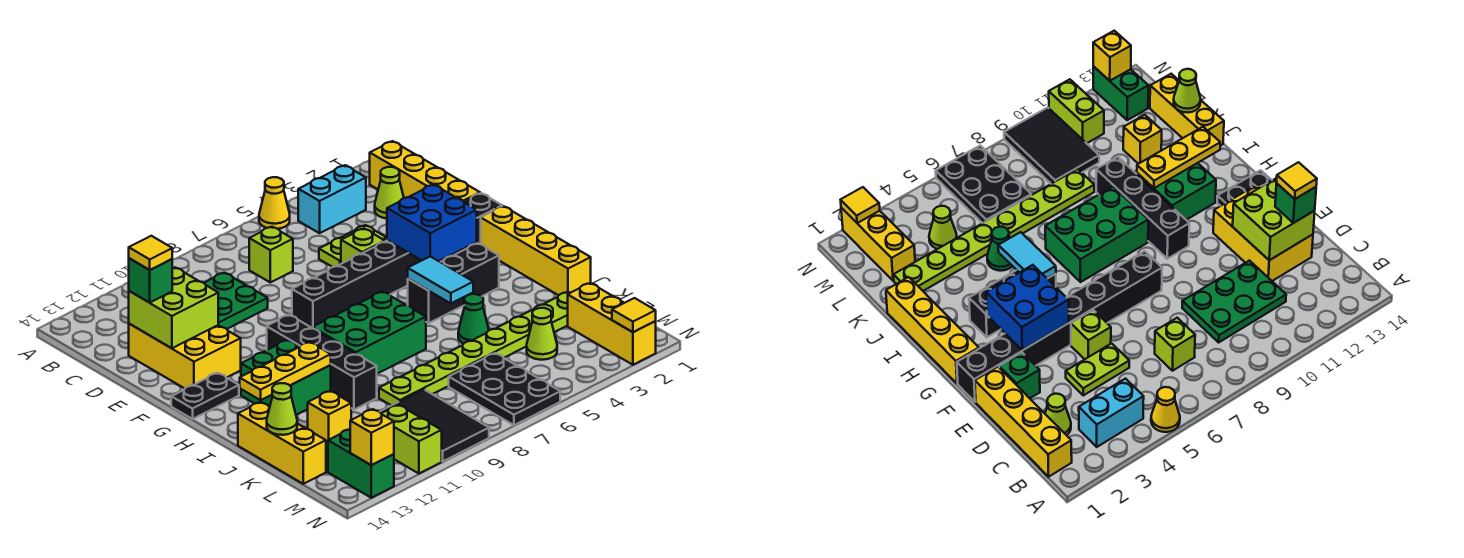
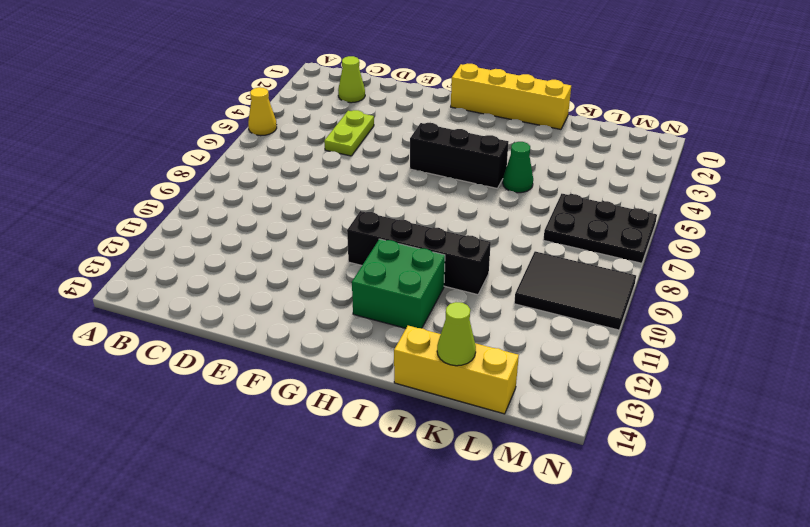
black 1x3 brick [410,123,508,188] -> black 1x3 brick turned to [408,243,499,323]
none -> yellow 1x4 brick [370,141,480,201]
none -> cyan 1x2 brick [298,165,366,233]
none -> lime 1x1 brick [249,227,293,282]
none -> green 2x3 plate [204,273,268,329]

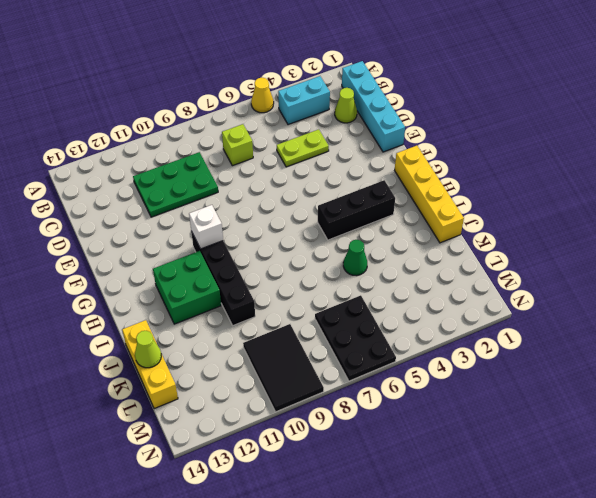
cyan 1x4 brick [342,61,405,152] -> yellow 1x4 brick [370,141,480,201]
white 1x1 brick [189,205,223,249] -> none
none -> yellow 2x3 brick [129,324,241,388]
none -> green 1x1 brick [999,353,1040,398]
none -> lime 1x1 brick [341,228,385,264]
none -> black 1x8 brick [292,193,502,328]

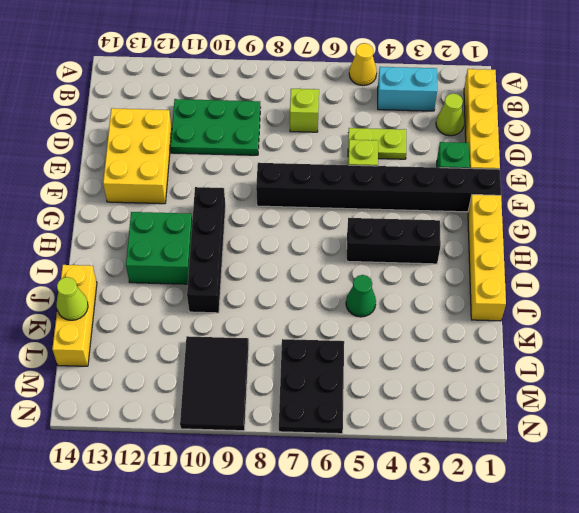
none -> black 1x2 plate [171,373,239,419]
none -> green 2x3 brick [312,291,426,374]
none -> lime 1x8 plate [379,292,569,406]
none -> yellow 1x1 brick [308,391,351,446]

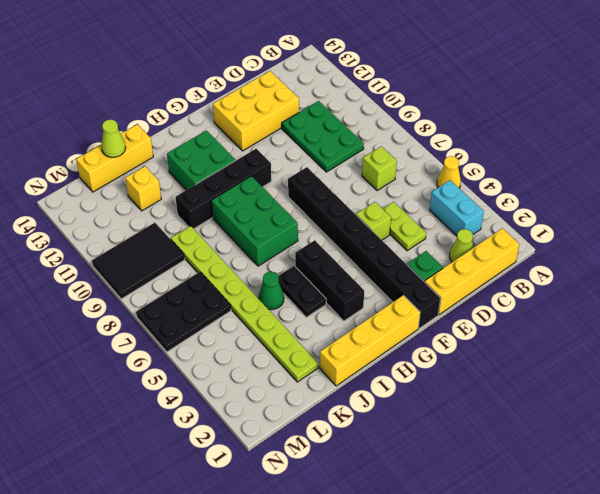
black 1x2 plate [278,266,326,317] -> black 1x2 plate moved to [171,373,239,419]
none -> yellow 1x3 brick [568,283,656,365]
none -> lime 1x1 cone [527,308,557,360]
none -> lime 1x2 brick [381,405,442,474]
none -> green 1x2 brick [328,430,394,498]

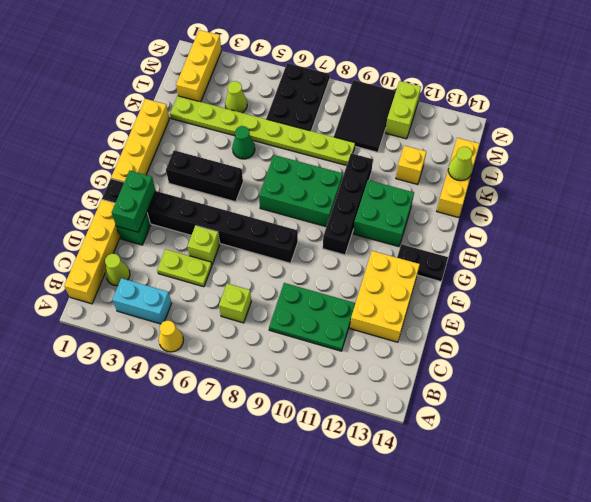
green 1x2 brick [112,171,156,232] -> green 1x2 brick moved to [328,430,394,498]
none -> lime 2x2 brick [129,267,218,348]
none -> blue 2x2 brick [387,185,477,261]
none -> cyan 1x2 tile [408,256,473,303]
none -> yellow 1x3 plate [240,342,331,400]

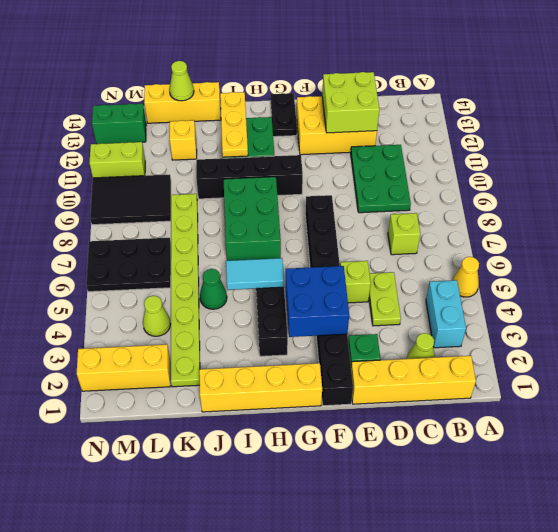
none -> yellow 1x1 tile [612,298,656,332]
none -> yellow 1x1 brick [350,409,394,465]
none -> green 1x1 brick [129,258,172,303]
none -> yellow 1x1 tile [129,236,172,270]

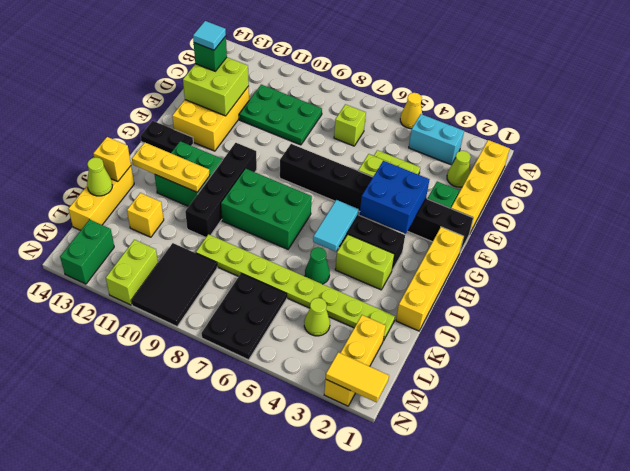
cyan 1x1 tile [193,21,226,50] -> yellow 1x1 tile [129,236,172,270]
lime 1x2 brick [335,235,394,290] -> none
yellow 1x1 brick [93,137,131,182] -> yellow 1x1 brick moved to [350,409,394,465]
yellow 1x2 tile [326,352,389,402] -> yellow 1x1 tile [612,298,656,332]

